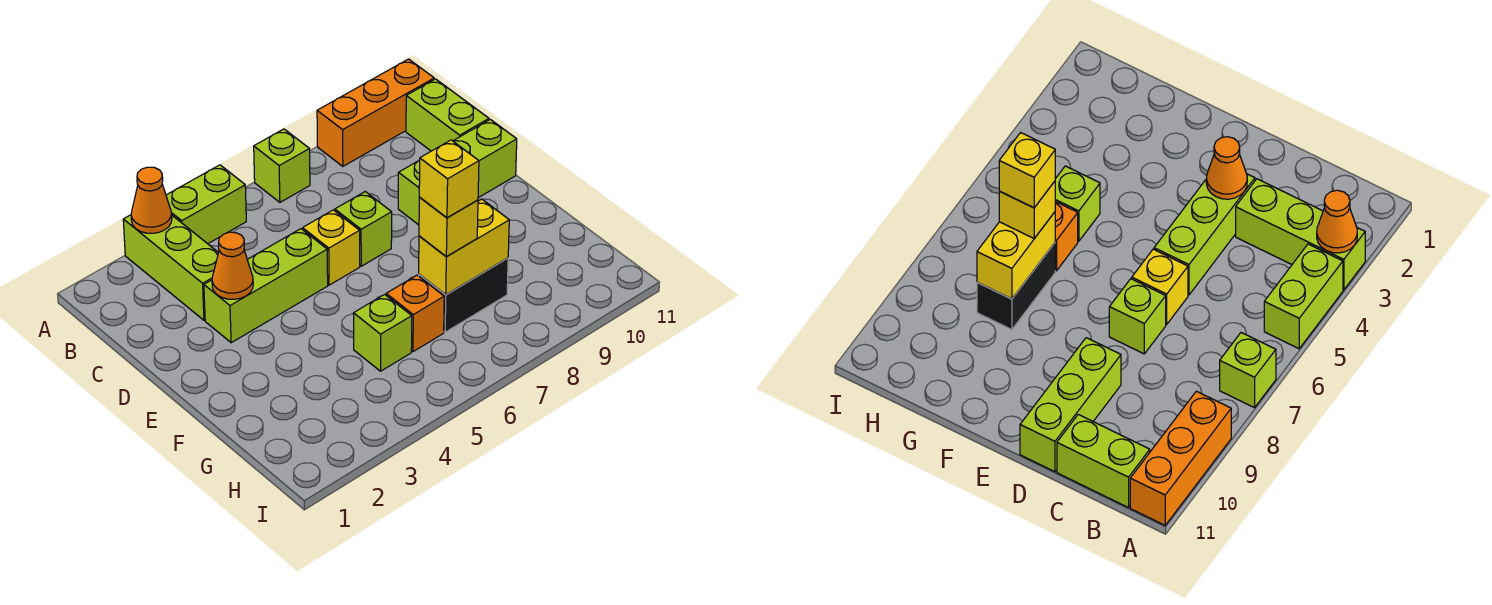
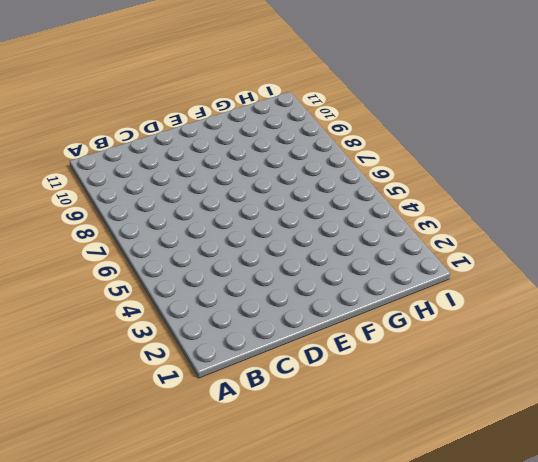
none -> lime 1x3 brick [123,215,218,320]
none -> lime 1x2 brick [166,165,246,244]
none -> lime 1x1 brick [254,129,310,202]

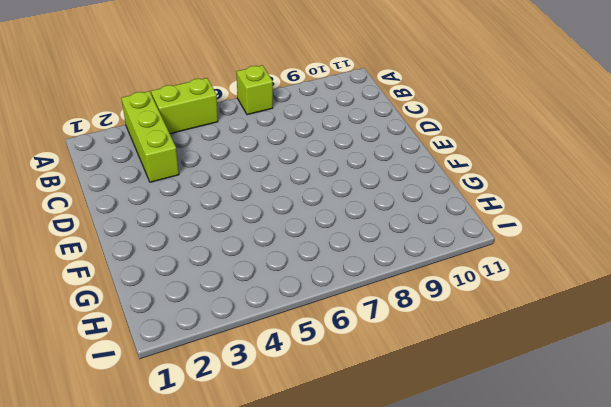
none -> orange 1x3 brick [317,59,434,166]
none -> lime 1x2 brick [406,79,489,151]
none -> lime 1x3 brick [204,229,328,343]

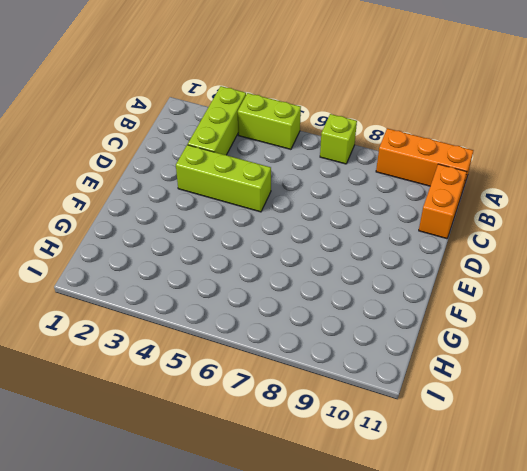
orange 1x2 brick [419,164,467,239] -> lime 1x2 brick [406,79,489,151]
none -> yellow 1x1 brick [303,210,360,285]
none -> lime 1x1 brick [335,192,392,266]
none -> lime 1x3 brick [398,119,517,225]

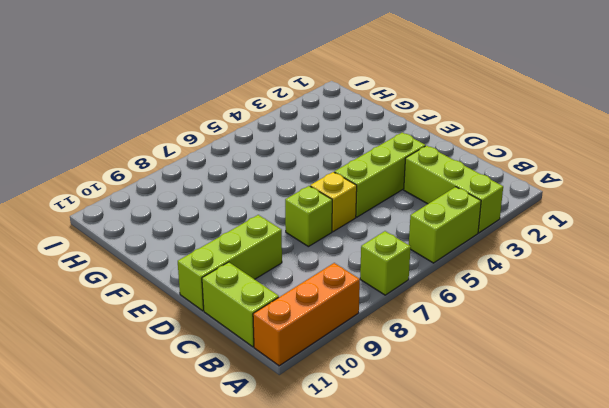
none -> lime 1x1 brick [354,294,412,371]
none -> orange 1x1 brick [386,275,444,352]
none -> black 1x2 brick [419,258,508,332]

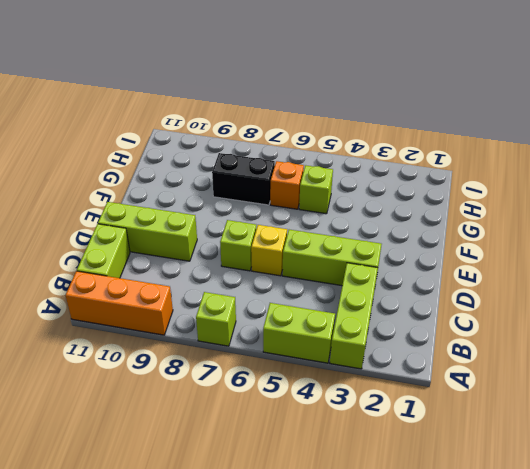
none -> orange 1x1 cone [131,167,172,233]
none -> orange 1x1 cone [212,232,253,299]
none -> yellow 1x2 brick [419,199,509,295]

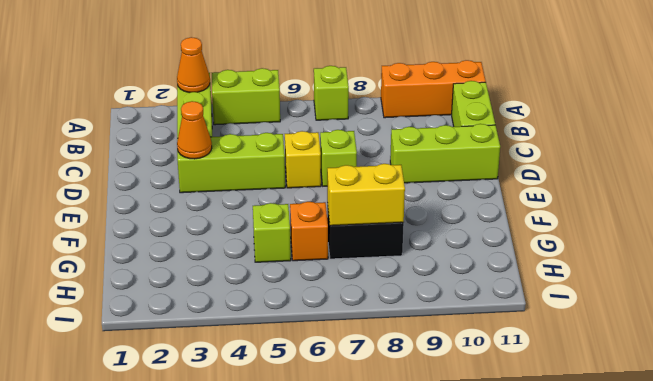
none -> yellow 1x1 brick [419,198,478,256]
none -> yellow 1x1 brick [419,140,479,218]

